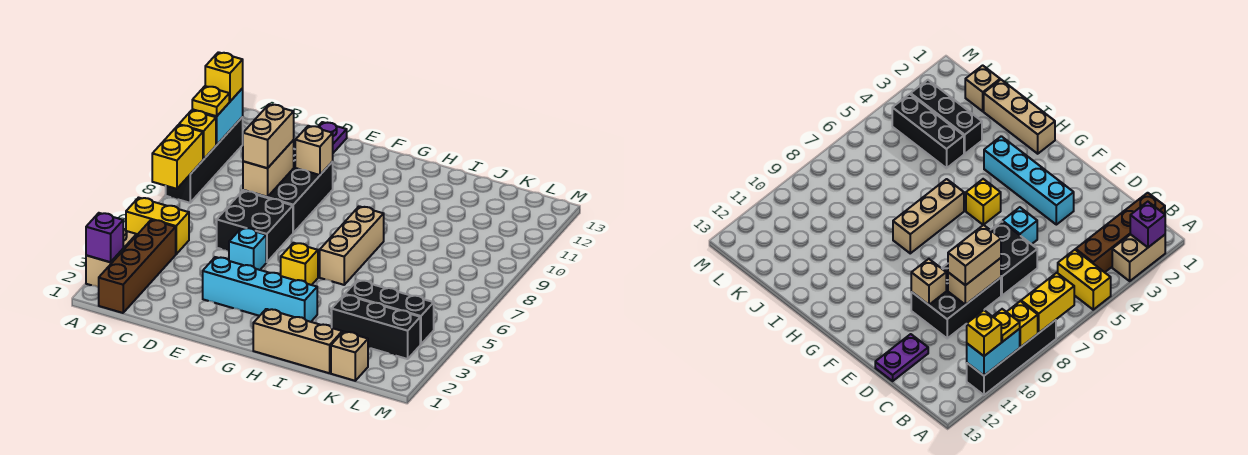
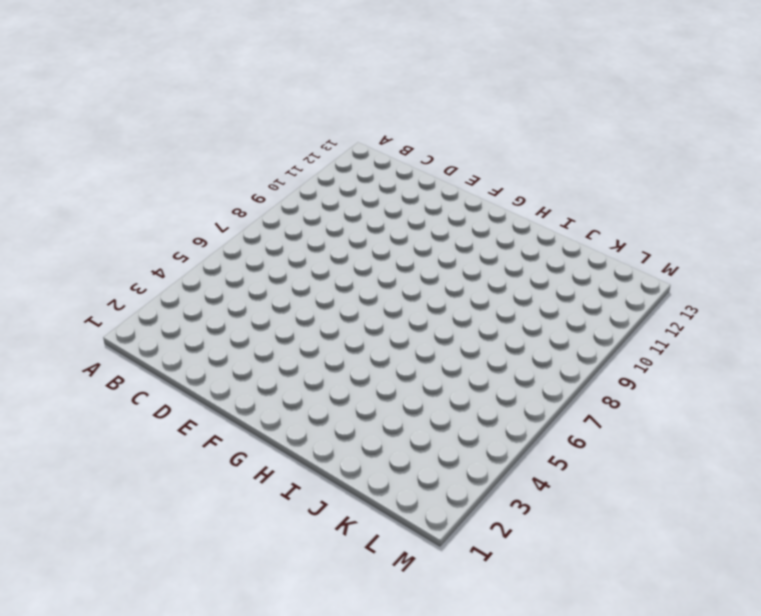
none -> tan 1x2 brick [86,229,137,287]
none -> yellow 1x2 brick [126,198,189,254]
none -> black 1x4 brick [166,117,243,203]

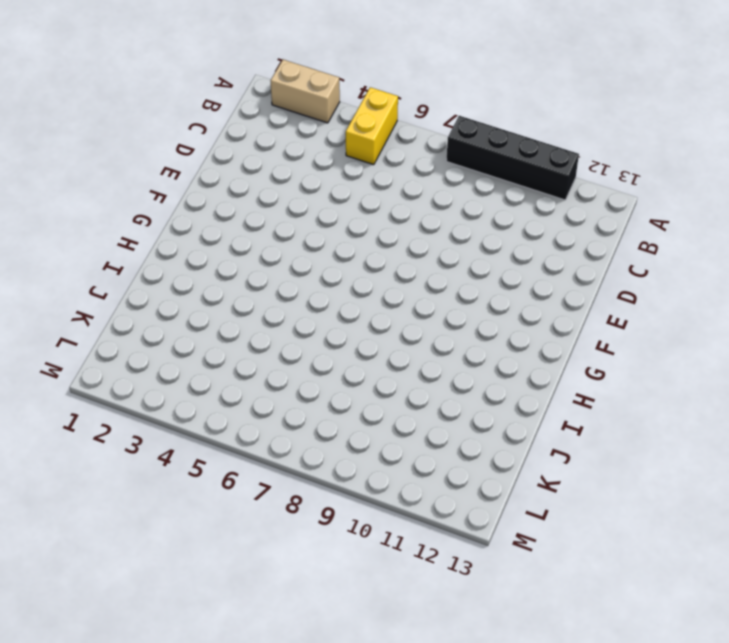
none -> brown 1x4 brick [99,220,176,313]
none -> black 2x2 brick [217,191,293,262]
none -> black 2x3 brick [243,149,333,233]

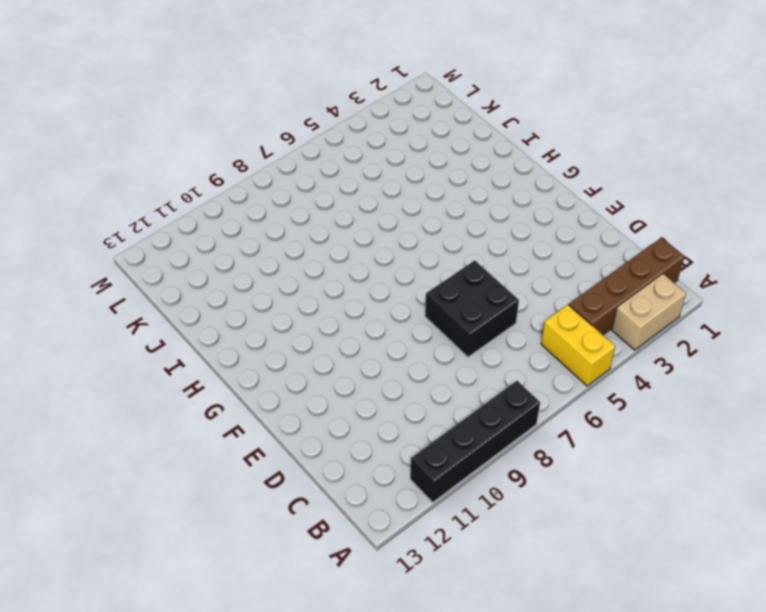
none -> black 2x3 brick [243,149,333,233]
none -> purple 1x2 plate [318,122,347,153]
none -> cyan 1x4 brick [203,257,317,322]

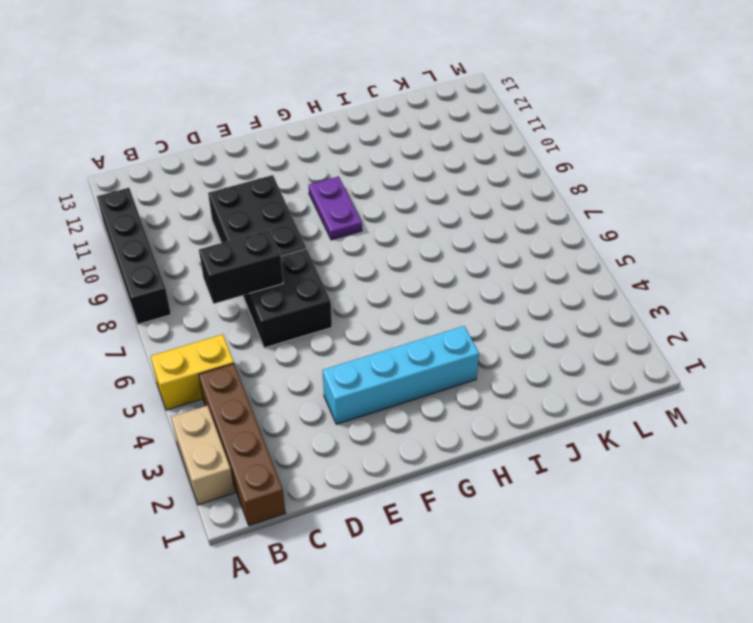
black 1x2 brick [199,230,283,304] -> none
purple 1x2 plate [309,176,362,240] -> purple 1x2 plate moved to [318,122,347,153]
none -> cyan 1x1 brick [229,228,266,270]
none -> yellow 1x1 brick [281,243,318,285]
none -> tan 1x3 brick [253,309,342,373]

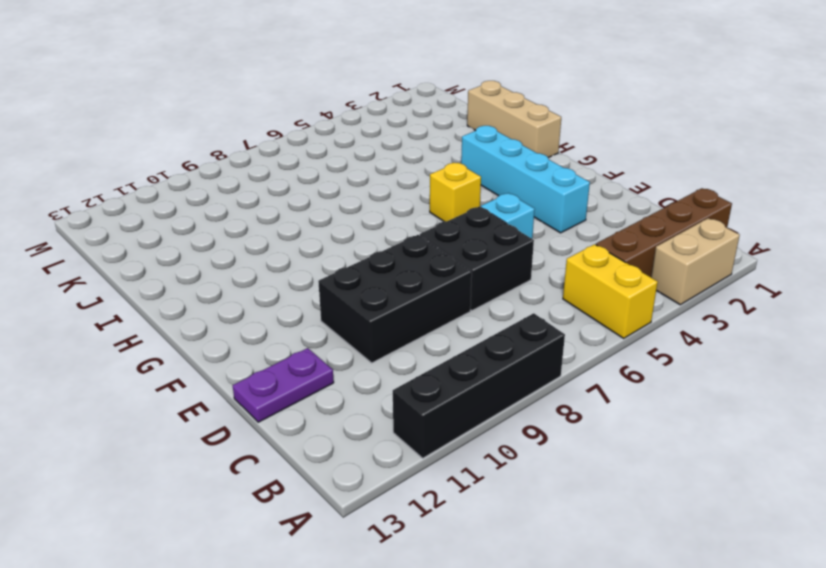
none -> tan 1x3 brick [320,206,384,285]
none -> black 1x3 brick [332,295,420,359]
none -> black 1x3 brick [345,280,434,344]

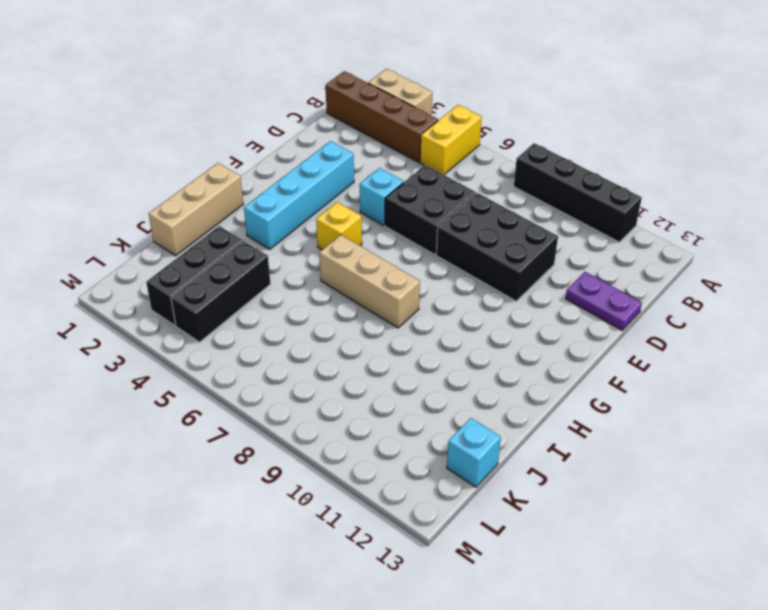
cyan 1x1 brick [447,418,501,487] -> none
none -> tan 1x1 brick [331,332,368,381]
none -> purple 1x1 brick [86,213,123,262]
none -> yellow 1x2 brick [152,125,203,189]

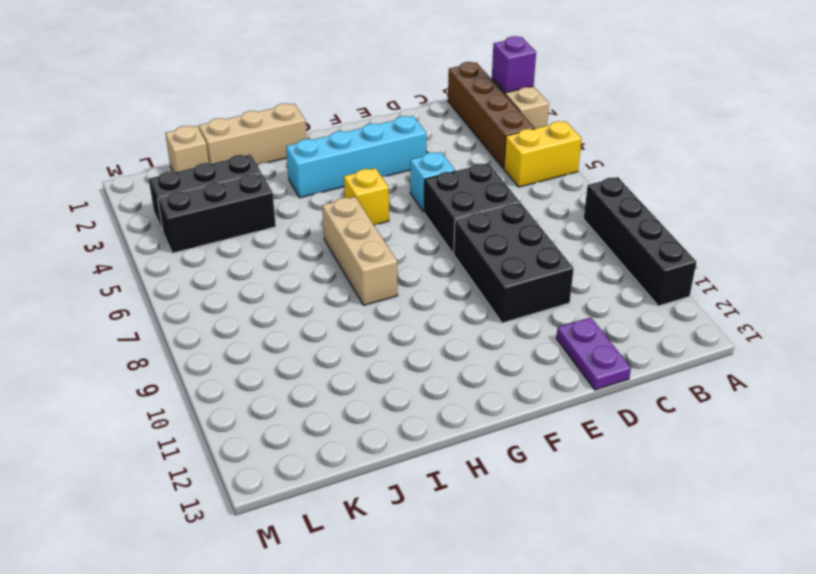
none -> yellow 1x2 brick [152,125,203,189]
none -> yellow 1x1 brick [179,110,216,160]
none -> cyan 1x2 brick [193,88,243,145]

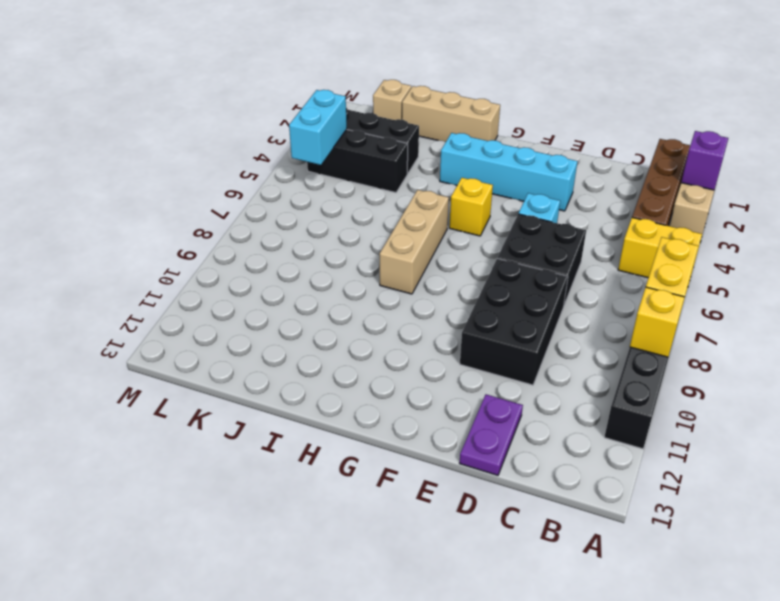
cyan 1x2 brick [289,90,347,165] -> cyan 1x2 brick moved to [193,88,243,145]
none -> tan 1x2 brick [243,140,294,197]
none -> tan 1x1 brick [295,126,333,175]
none -> yellow 1x1 plate [192,86,229,116]

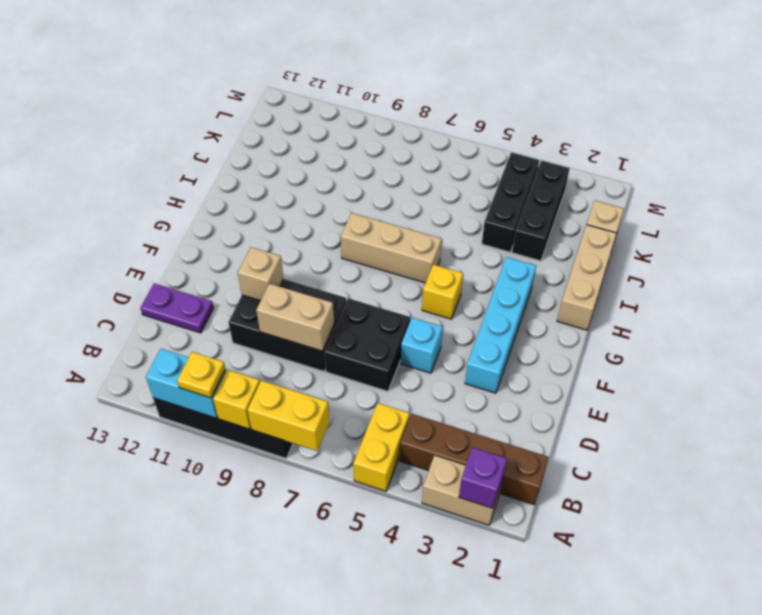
none -> yellow 1x1 brick [205,52,243,102]
none -> tan 1x2 brick [243,104,294,168]

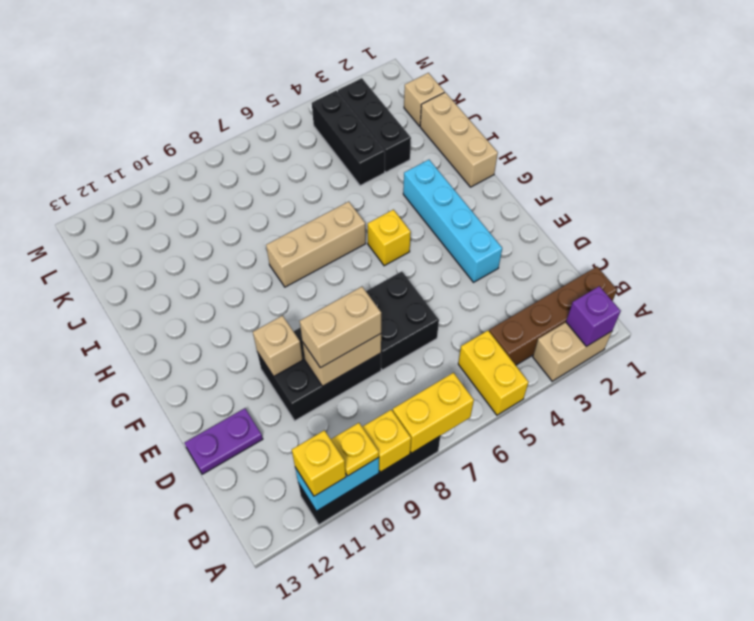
none -> cyan 1x1 brick [229,228,266,270]

